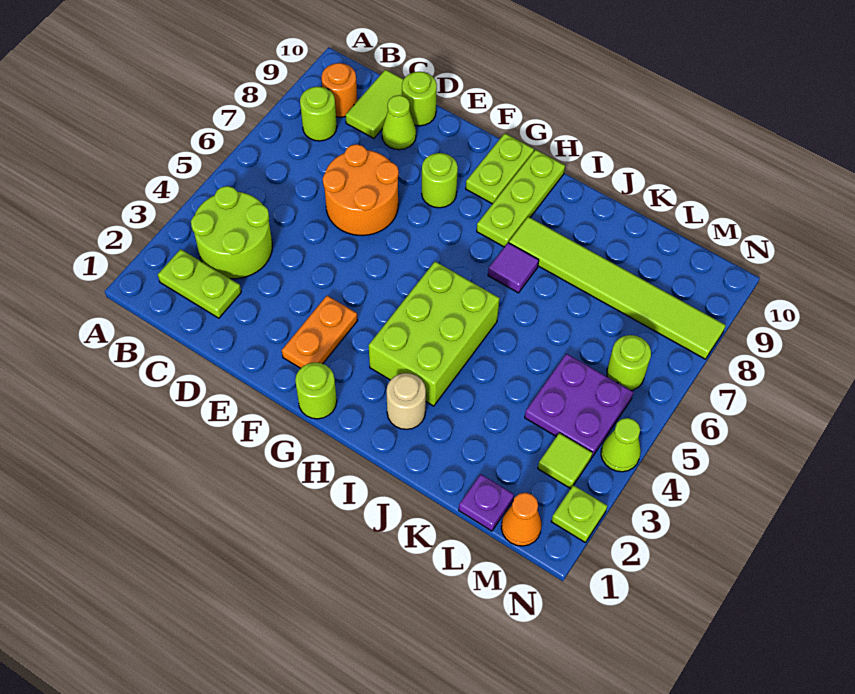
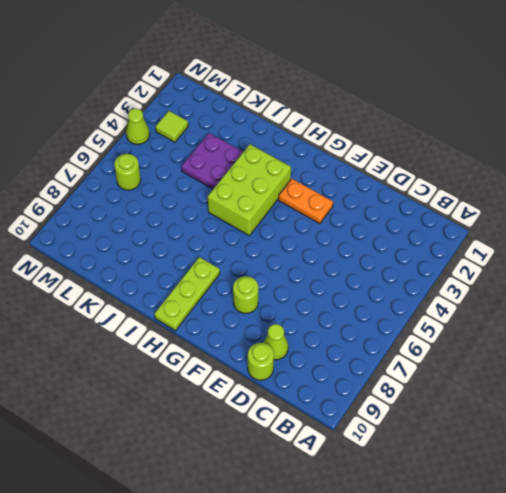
orange 1x2 plate [278,179,333,224] -> orange 1x2 plate turned to [282,296,358,368]
purple 2x2 plate [181,133,243,189] -> purple 2x2 plate moved to [525,354,633,457]
none -> lime 1x2 plate [158,249,241,318]
none -> lime 2x2 round brick [191,186,272,279]
none -> lime 1x1 round brick [300,87,337,141]

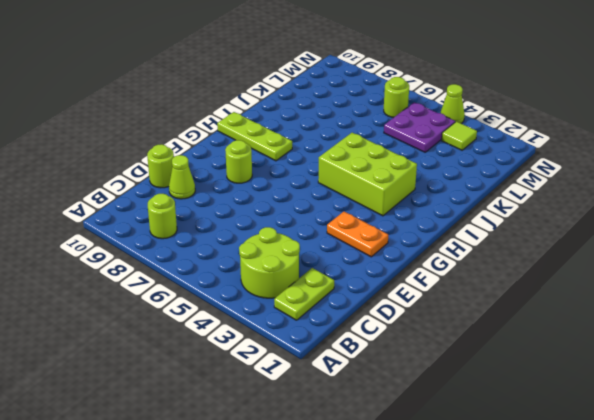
none -> orange 1x1 round brick [321,63,357,117]
none -> lime 1x2 tile [345,70,404,139]
none -> orange 2x2 round brick [323,144,399,236]

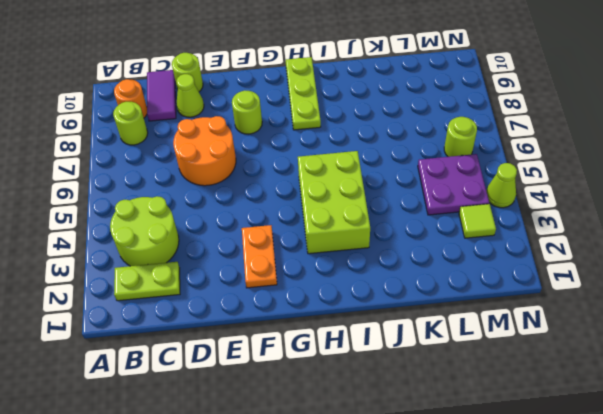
purple 1x2 tile [147,70,176,121] -> lime 1x2 tile [345,70,404,139]
none -> lime 1x1 round brick [295,362,337,419]
none -> lime 1x2 plate [466,133,534,204]
none -> tan 1x1 round brick [387,373,426,429]

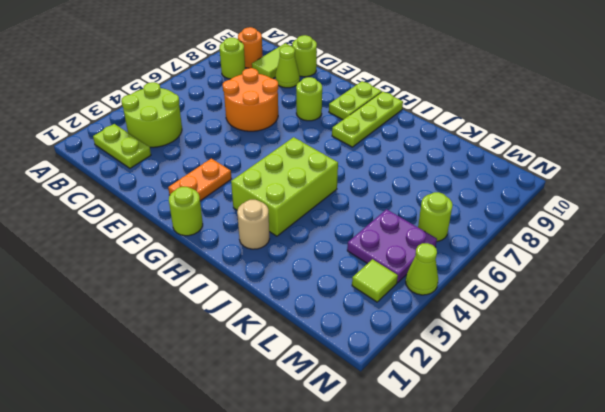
none -> purple 1x1 tile [488,243,539,293]
none -> lime 1x6 tile [509,217,726,359]
none -> purple 1x1 plate [459,474,514,531]

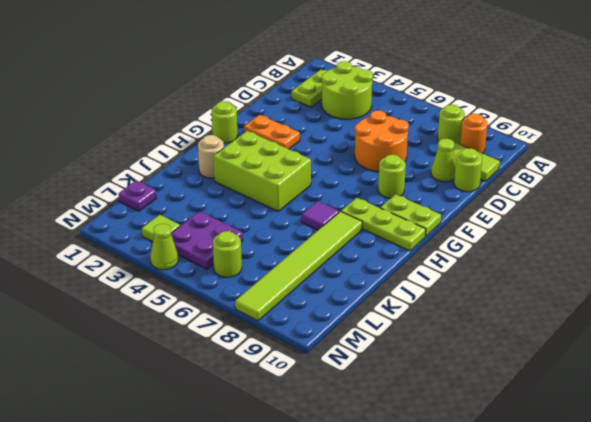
none -> orange 1x1 cone [501,493,542,546]
none -> lime 1x1 plate [551,485,607,543]

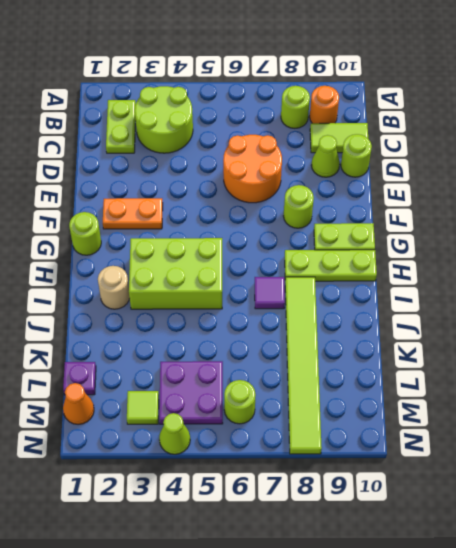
none -> lime 1x1 plate [551,485,607,543]

